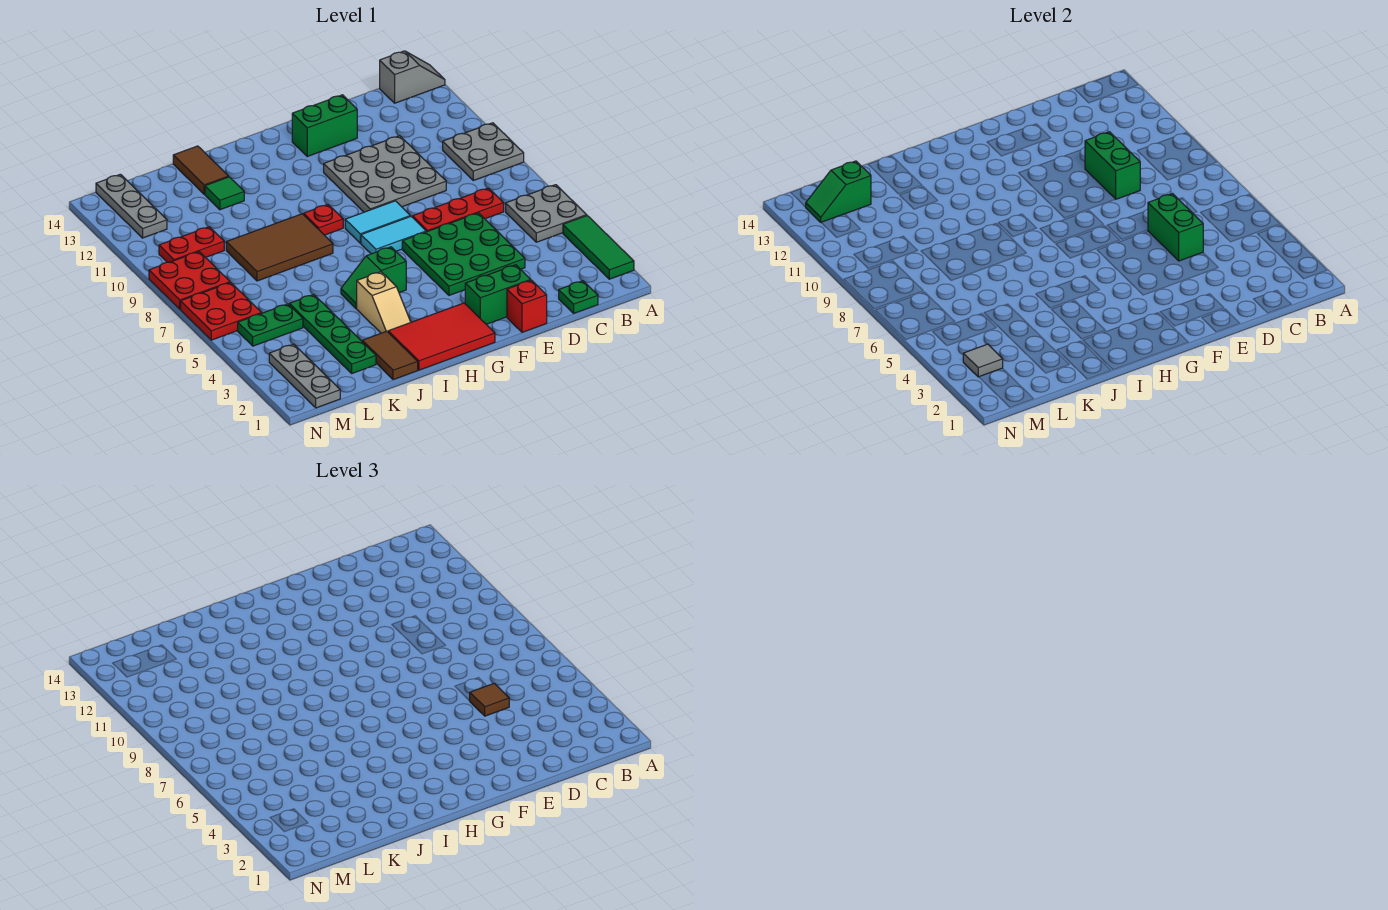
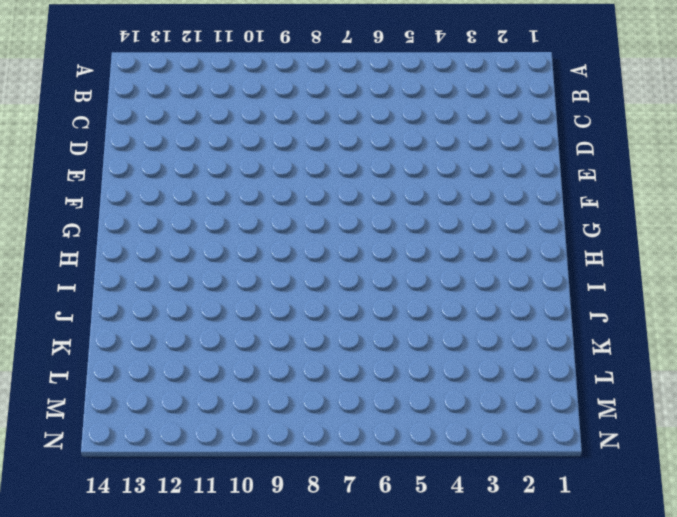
none -> green 1x3 tile [563,216,634,279]
none -> grey 2x2 plate [506,185,587,242]
none -> grey 2x2 plate [443,123,524,180]
none -> grey 1x2 slope [380,51,445,103]

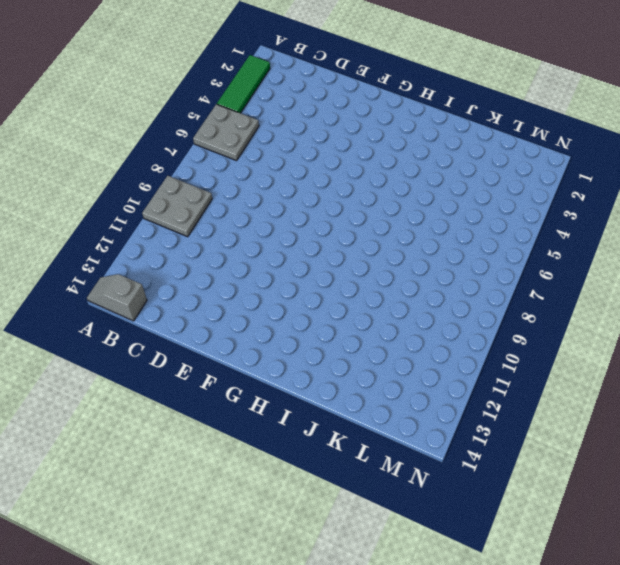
none -> green 1x1 plate [559,281,598,313]
none -> red 1x3 plate [412,188,504,232]
none -> green 3x3 plate [402,213,525,295]
none -> grey 3x3 plate [324,136,446,212]

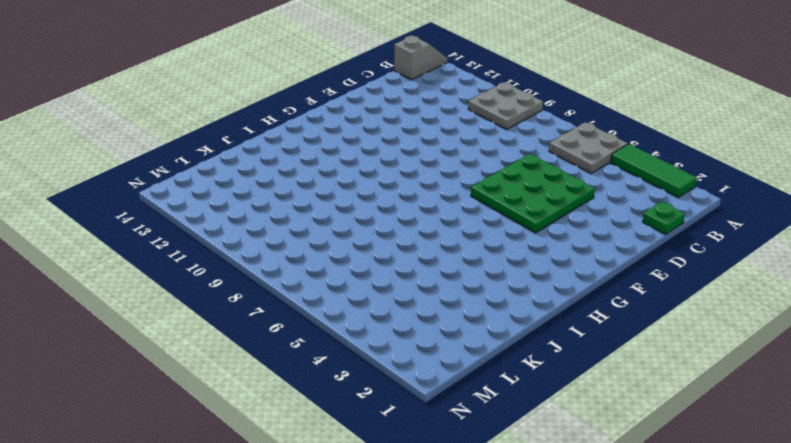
none -> red 1x3 plate [412,188,504,232]
none -> grey 3x3 plate [324,136,446,212]
none -> red 1x1 brick [507,280,547,332]
none -> green 1x2 brick [465,265,531,324]

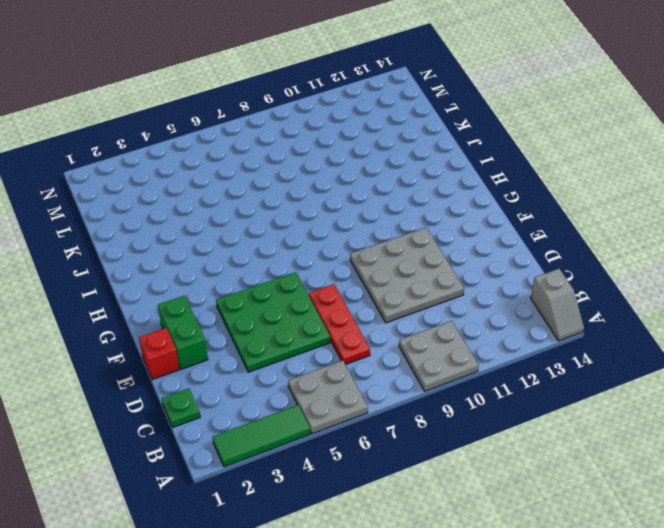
none -> green 1x2 brick [292,95,357,156]
none -> cyan 1x2 tile [361,216,426,254]
none -> cyan 1x2 tile [345,201,410,243]
none -> red 2x3 tile [388,303,495,370]

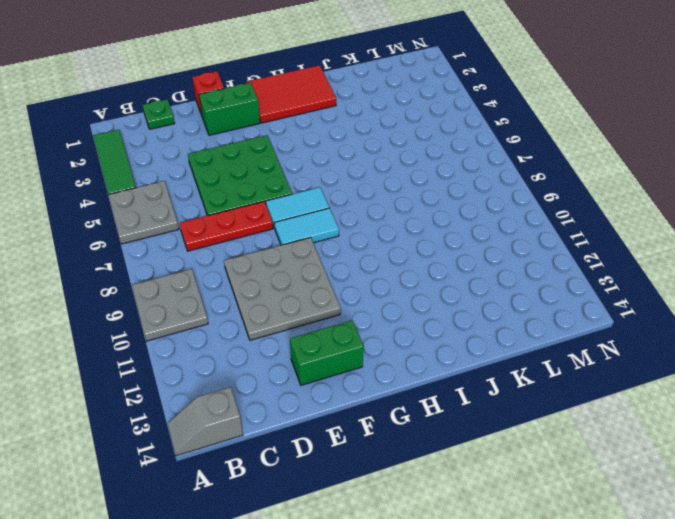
none -> green 1x2 slope [341,247,406,308]
none -> red 1x1 plate [304,204,343,235]
none -> tan 1x2 slope [357,272,411,333]
none -> brown 2x3 tile [226,214,333,281]

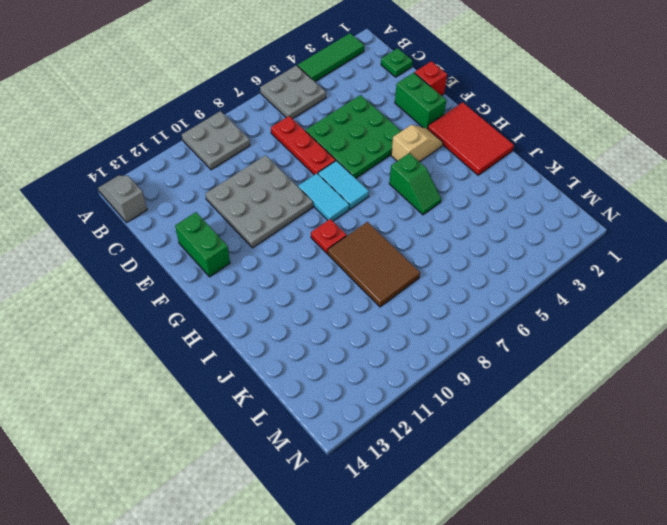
tan 1x2 slope [391,125,443,162] -> tan 1x2 slope moved to [357,272,411,333]
none -> brown 1x2 tile [362,331,418,380]
none -> green 1x1 tile [205,177,244,210]
none -> brown 1x2 tile [173,146,229,194]
none -> green 1x4 plate [289,294,376,373]

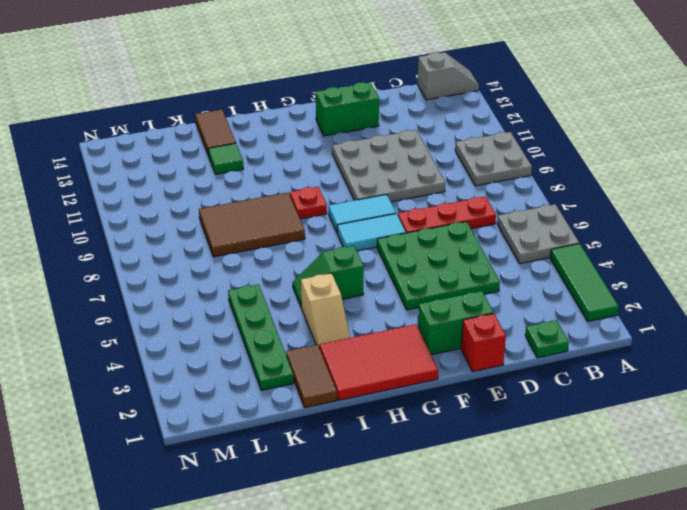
none -> green 1x2 plate [238,304,303,346]
none -> red 1x2 plate [159,227,224,262]
none -> grey 1x3 plate [269,344,340,408]
none -> red 2x2 plate [181,282,262,340]

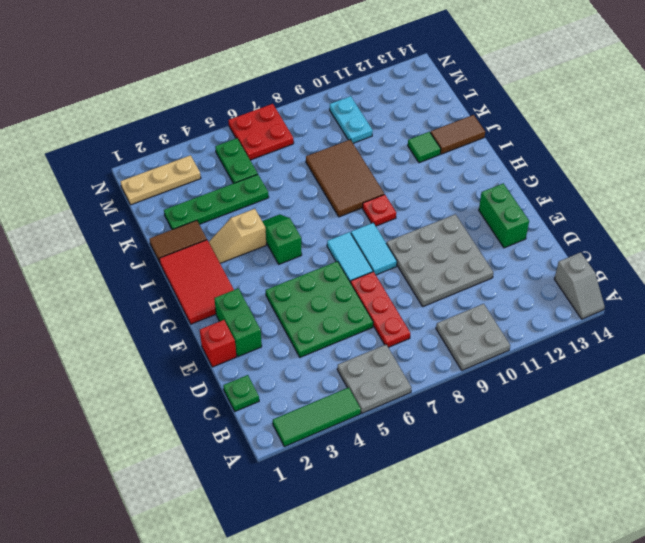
cyan 1x2 plate [330,96,373,143] -> red 1x2 plate [159,227,224,262]
tan 1x3 plate [120,155,201,205] -> grey 1x3 plate [269,344,340,408]
none -> red 2x2 plate [149,252,230,309]
none -> grey 1x3 plate [96,174,167,238]
none -> green 1x2 brick [1148,194,1203,261]
none -> green 1x2 brick [1085,132,1140,199]

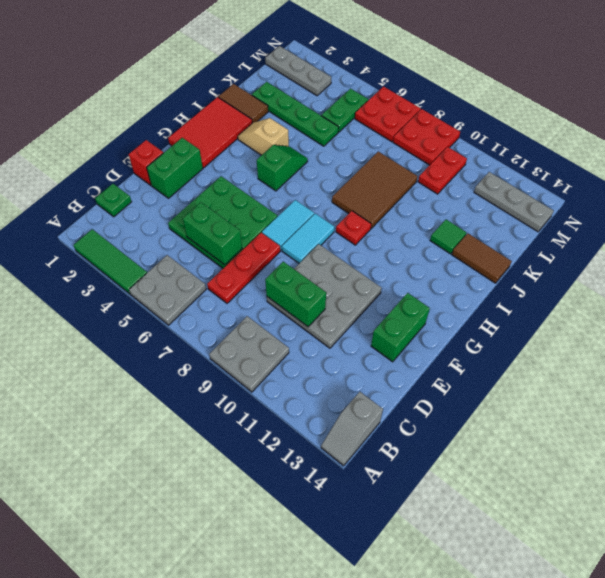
none -> green 1x2 slope [806,161,871,222]
none -> grey 1x1 tile [963,344,1003,377]
none -> brown 1x1 tile [470,683,509,716]

